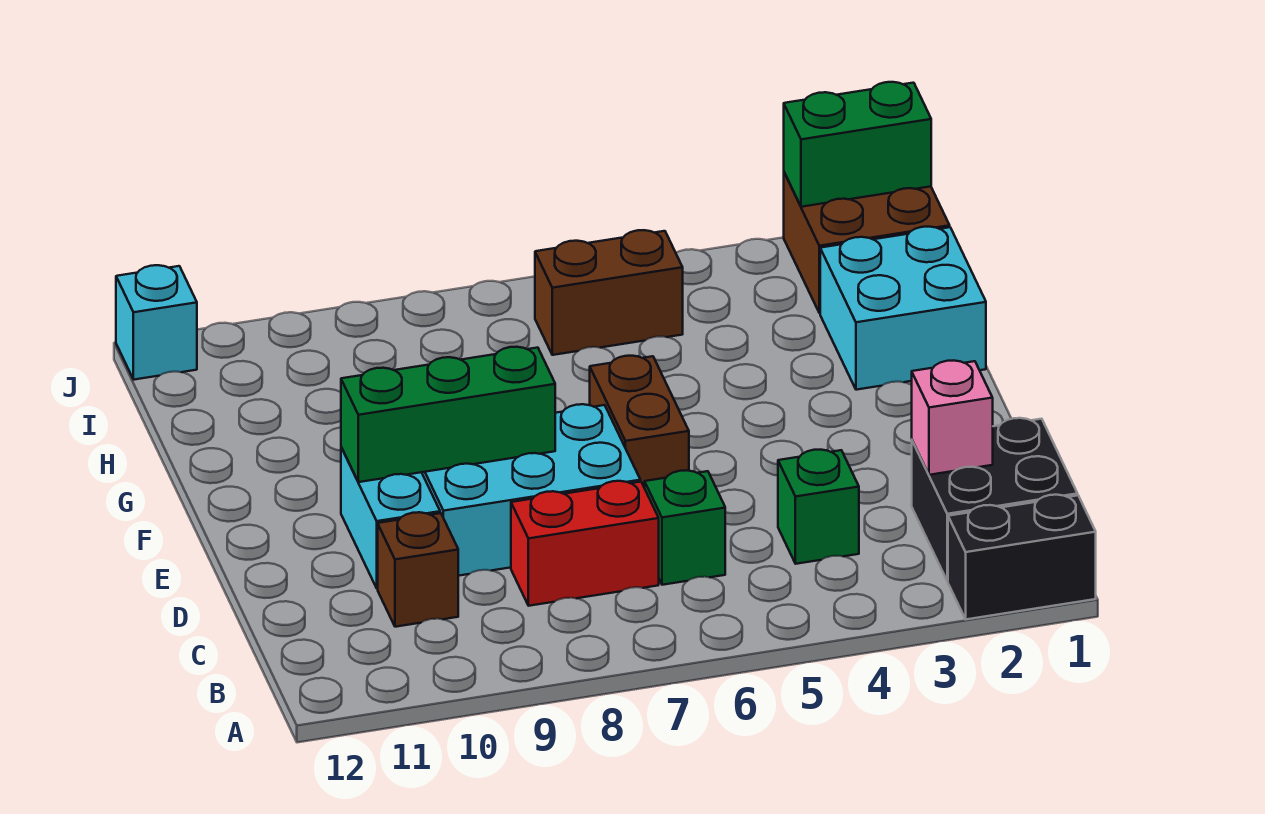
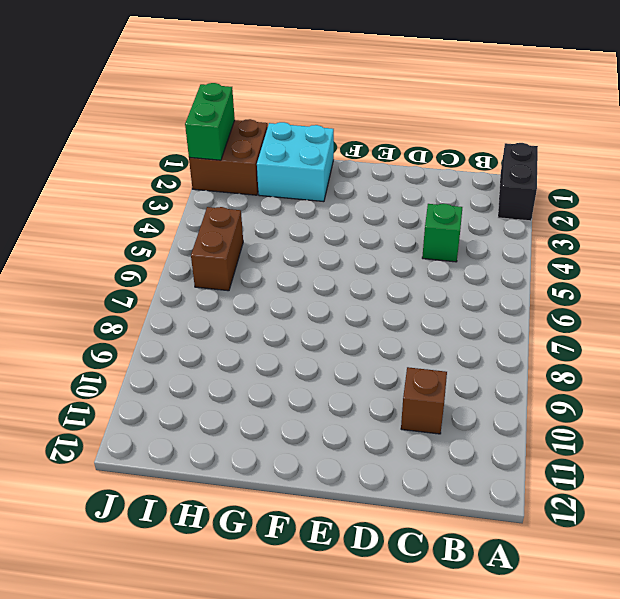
none -> black 2x2 brick [912,418,1078,581]
none -> green 1x1 brick [645,470,725,585]
none -> red 1x2 brick [511,481,659,606]

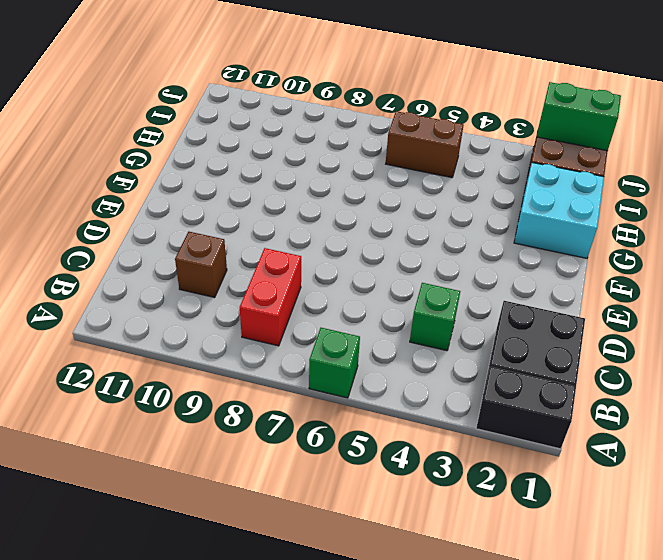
green 1x1 brick [309,328,360,398] -> green 1x1 brick moved to [645,470,725,585]
red 1x2 brick [240,248,301,346] -> red 1x2 brick turned to [511,481,659,606]
none -> cyan 2x3 brick [422,404,640,576]
none -> cyan 1x2 brick [341,447,440,588]
none -> brown 1x2 brick [590,356,689,488]

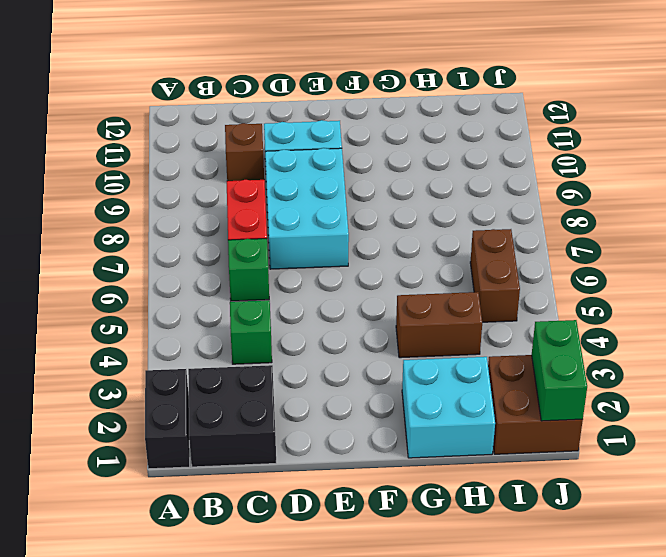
brown 1x2 brick [396,292,482,358] -> brown 1x2 brick moved to [590,356,689,488]
none -> cyan 1x1 brick [116,265,197,380]
none -> pink 1x1 brick [912,360,993,475]
none -> green 1x3 brick [341,347,555,482]

